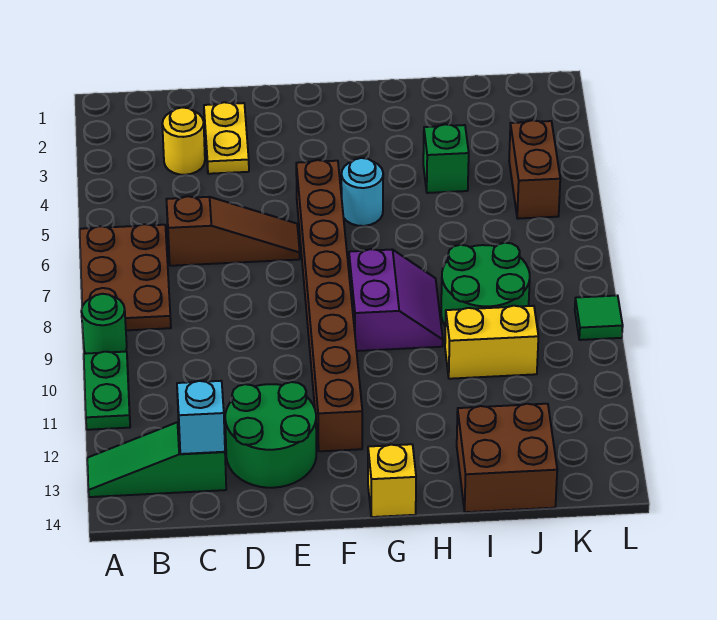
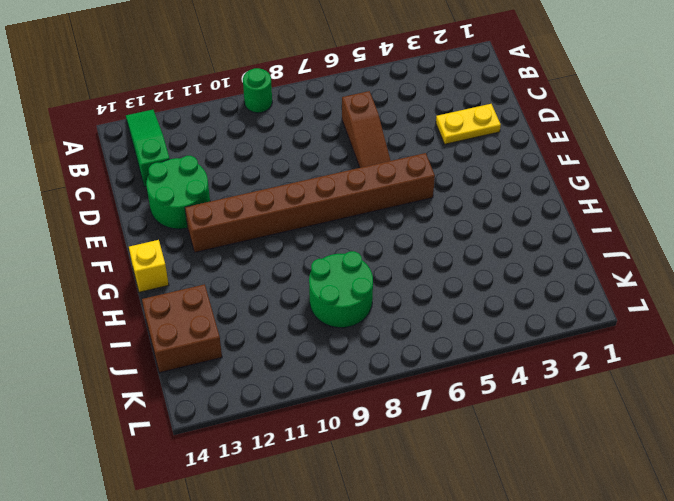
none -> brown 2x3 plate [80,224,171,330]
none -> green 1x2 plate [84,352,130,430]
none -> yellow 1x1 round brick [162,107,205,175]

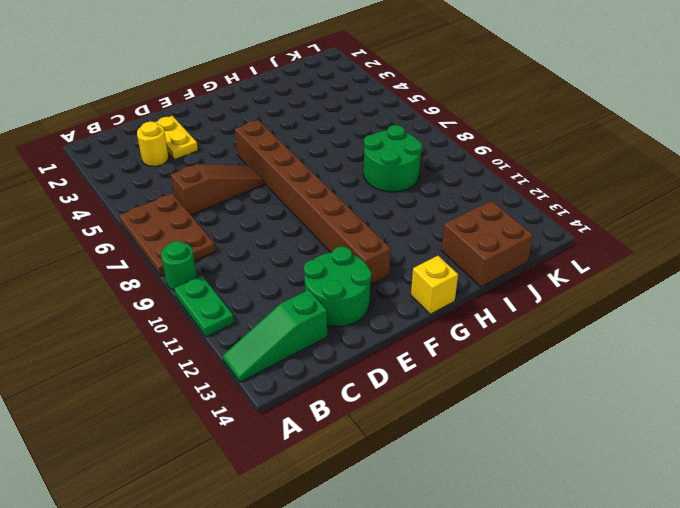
none -> cyan 1x1 round brick [341,158,383,226]
none -> purple 2x2 slope [349,249,443,351]
none -> green 1x1 brick [423,124,469,193]

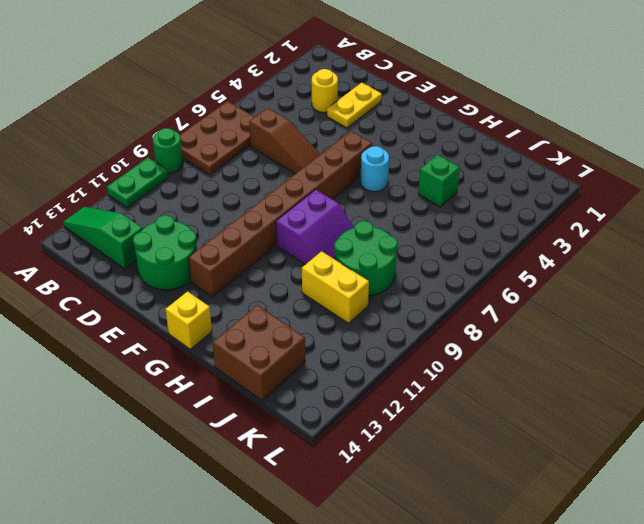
none -> brown 1x2 brick [509,120,560,219]
none -> green 1x1 tile [575,296,623,340]
none -> cyan 1x1 brick [177,381,225,454]

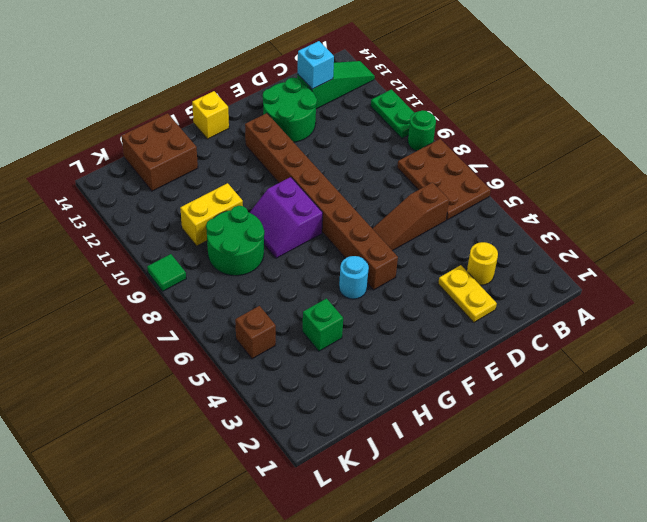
brown 1x1 brick [235,306,276,359] -> brown 1x2 brick [509,120,560,219]

